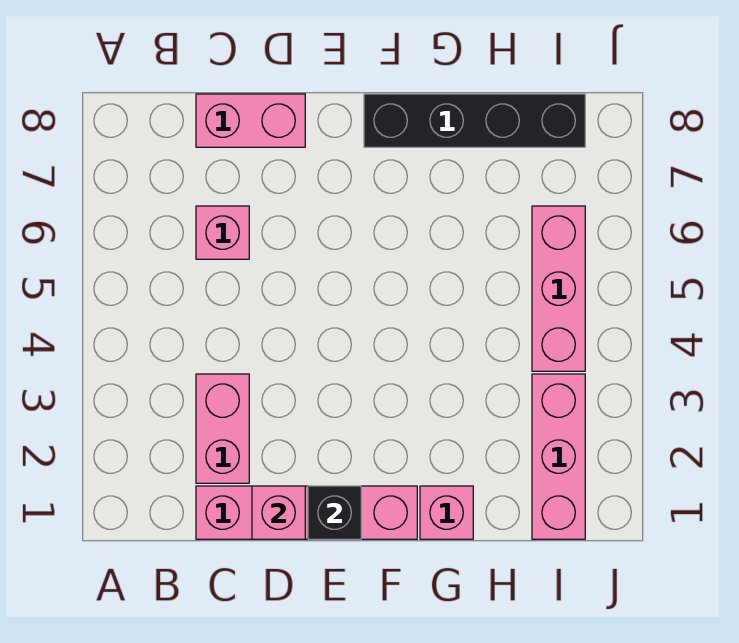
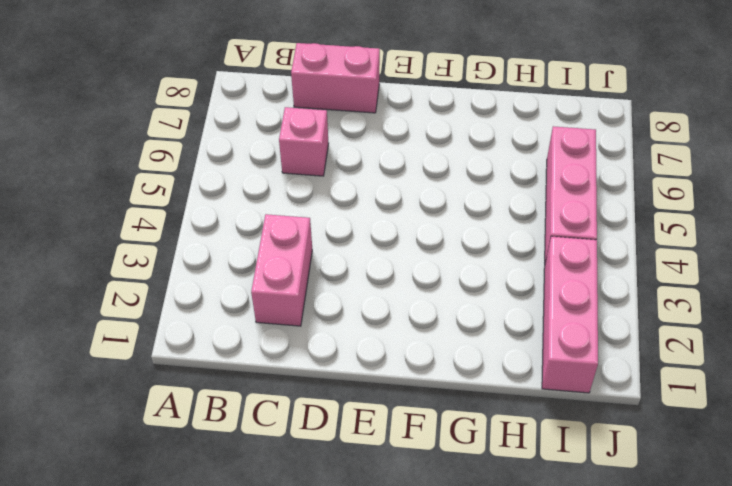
none -> pink 1x4 brick [196,486,417,539]
none -> black 1x4 brick [364,94,585,147]

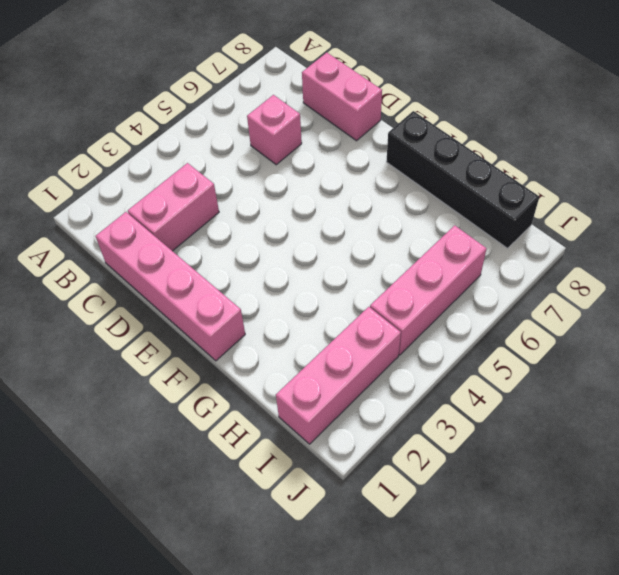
none -> pink 1x1 brick [420,486,473,539]
none -> pink 1x1 brick [252,486,305,539]

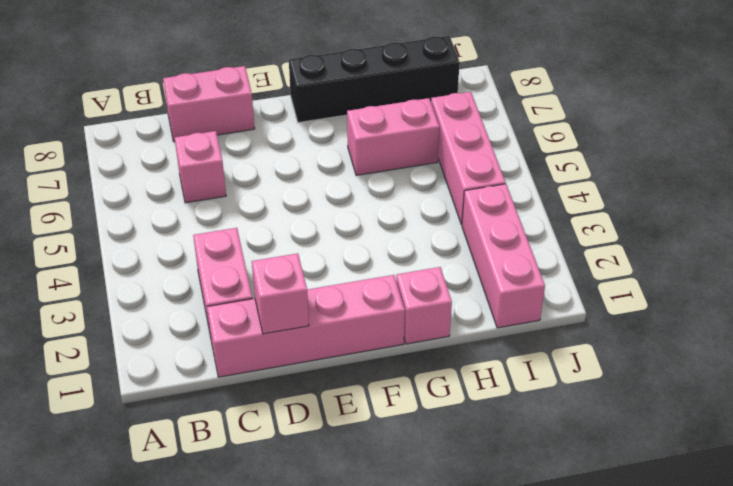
pink 1x2 brick [347,98,439,175] -> none
none -> black 1x1 brick [308,486,361,539]

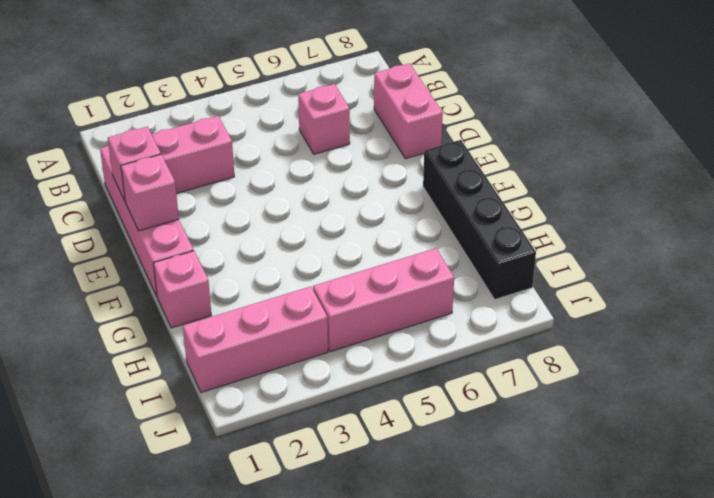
pink 1x1 brick [121,155,179,231] -> black 1x1 brick [308,486,361,539]

